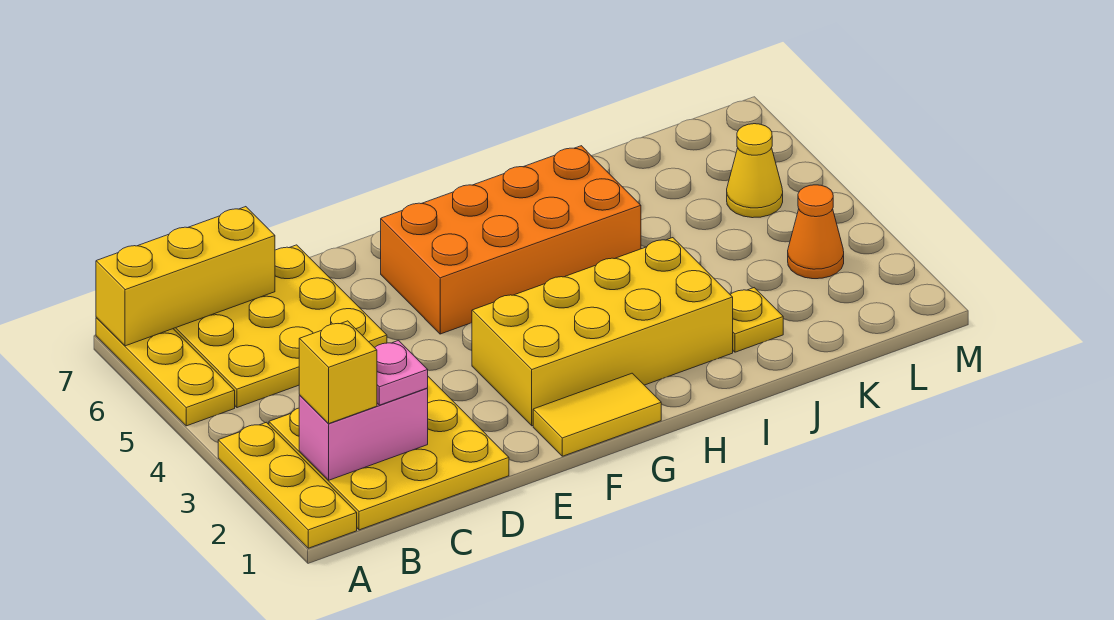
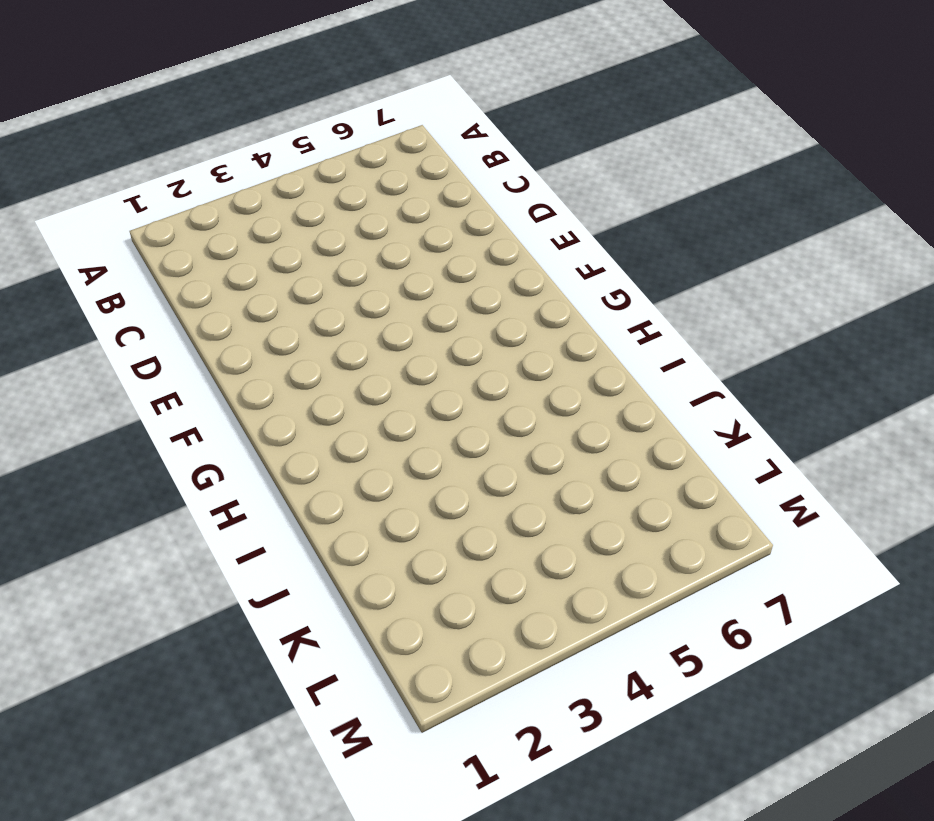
none -> yellow 1x3 plate [218,422,357,548]
none -> yellow 1x3 plate [96,317,235,426]
none -> yellow 3x3 plate [269,377,509,530]

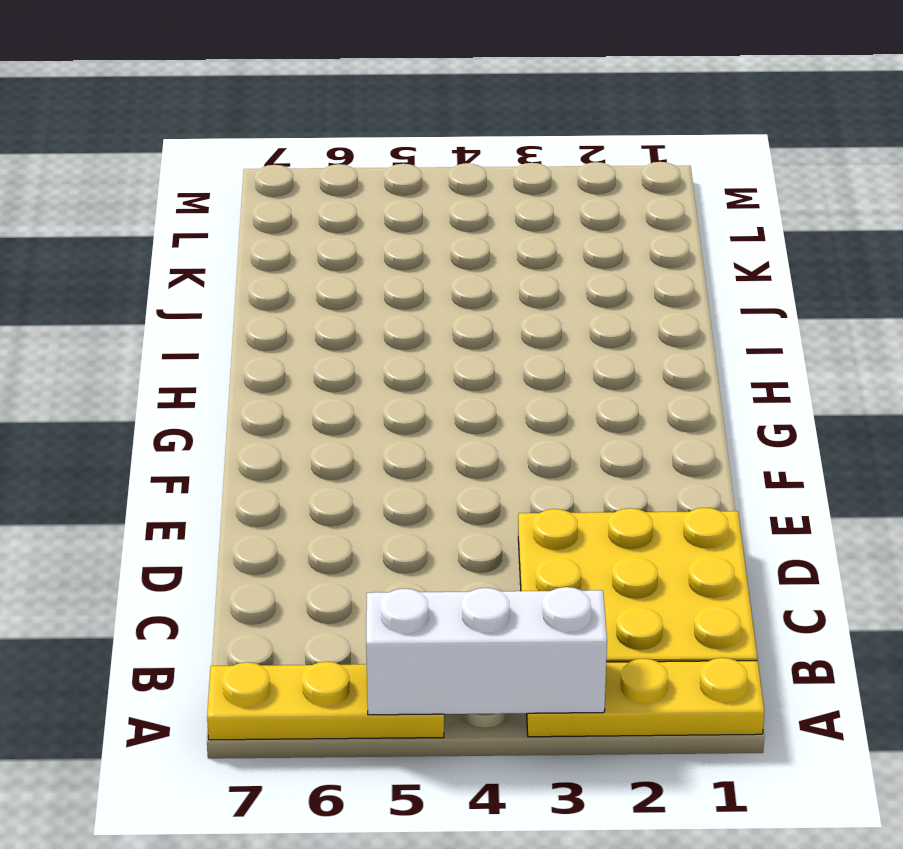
white 1x3 brick [366,587,607,715] -> none
none -> yellow 3x3 plate [173,245,387,408]
none -> yellow 1x2 tile [533,373,661,456]
none -> yellow 2x4 brick [472,238,733,426]

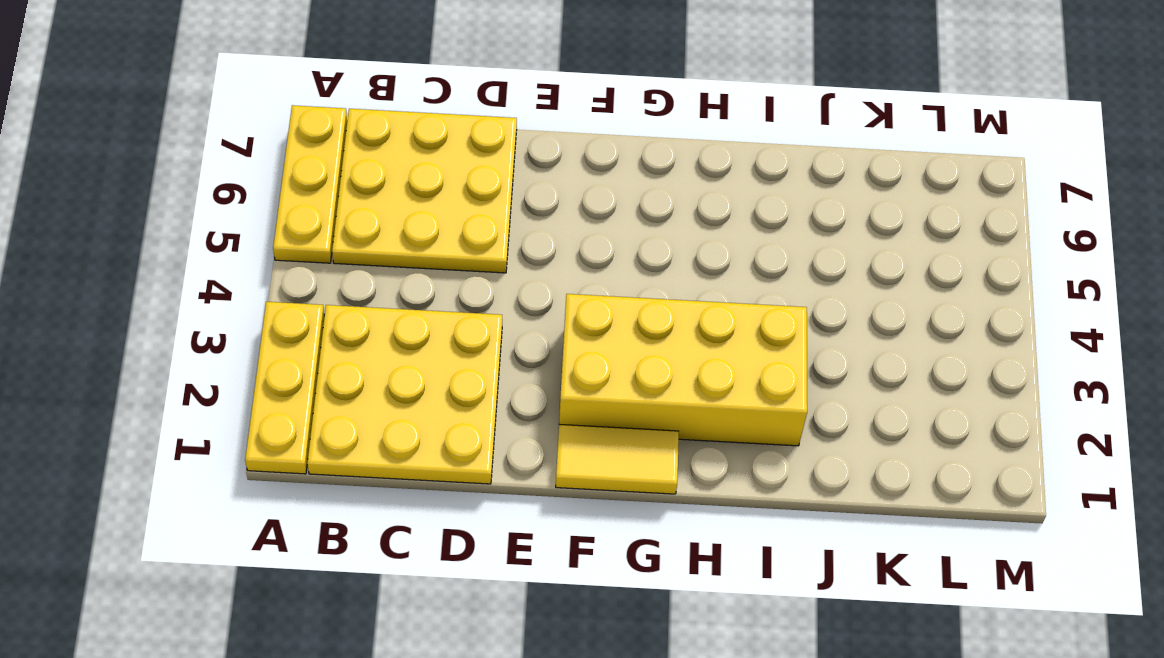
none -> orange 2x4 brick [381,146,641,334]
none -> yellow 1x1 plate [730,288,783,352]
none -> orange 1x1 cone [788,185,844,279]

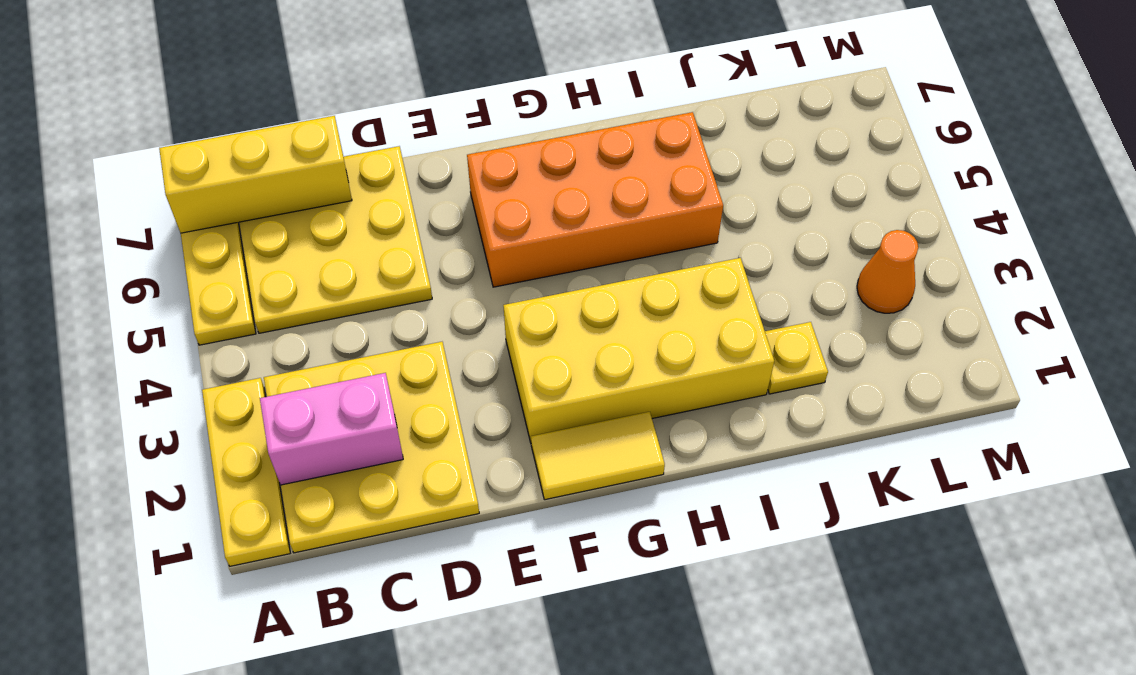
none -> yellow 1x1 cone [727,124,783,218]
none -> yellow 1x1 brick [299,321,377,423]
none -> pink 1x1 plate [375,341,428,405]

